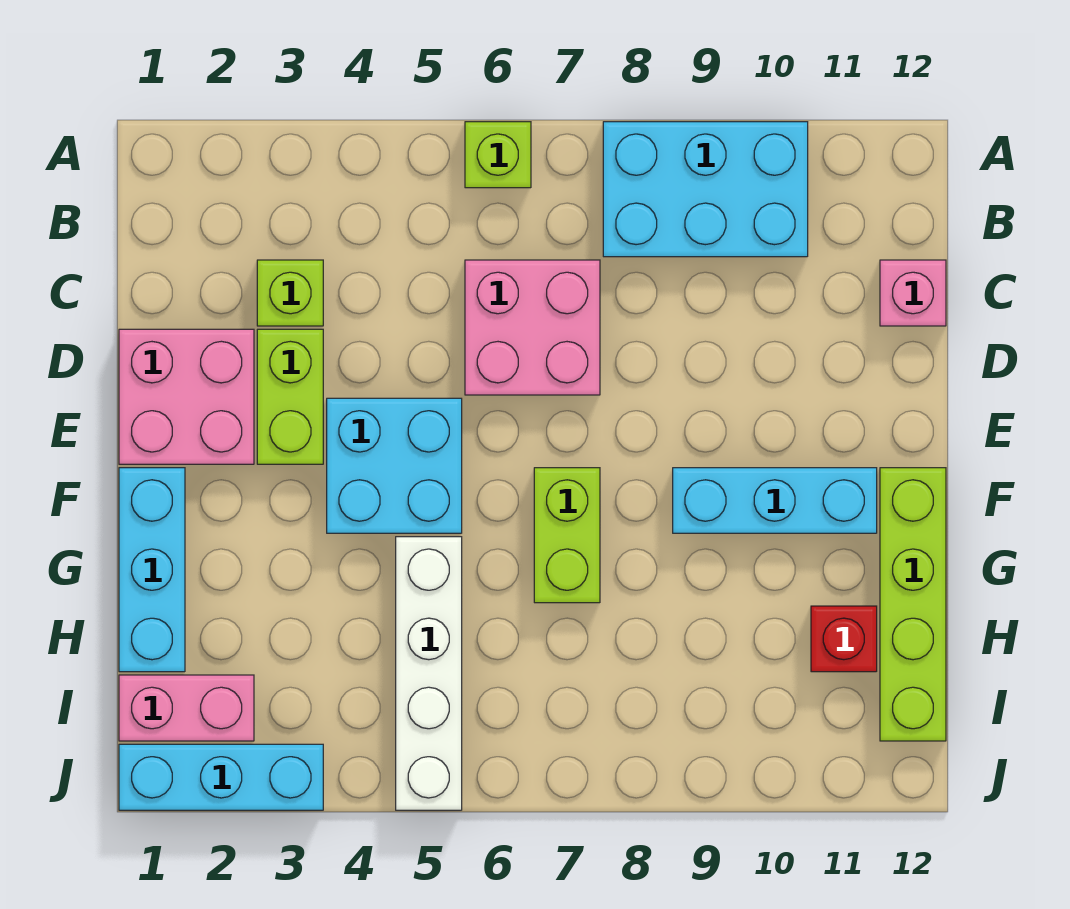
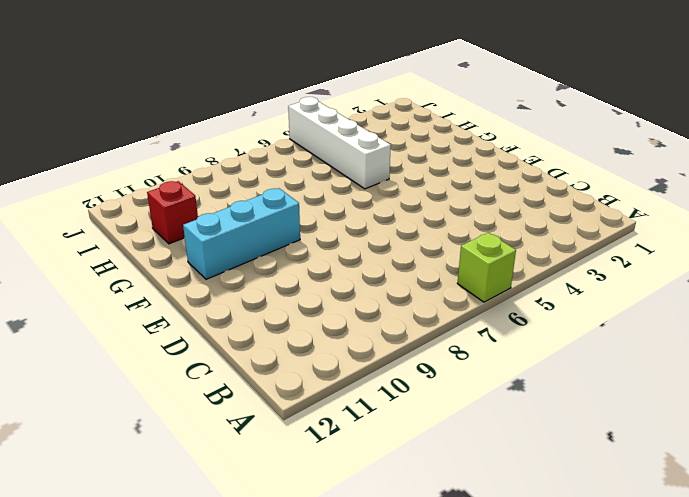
none -> cyan 2x3 brick [603,122,808,257]
none -> lime 1x1 brick [257,260,323,326]
none -> pink 2x2 brick [465,260,600,395]

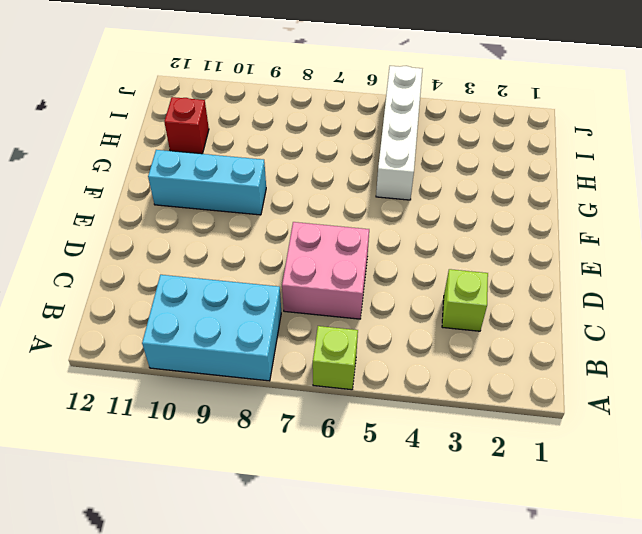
none -> pink 1x1 brick [880,260,946,326]
none -> pink 2x2 brick [119,329,254,464]
none -> lime 1x2 brick [257,329,323,464]

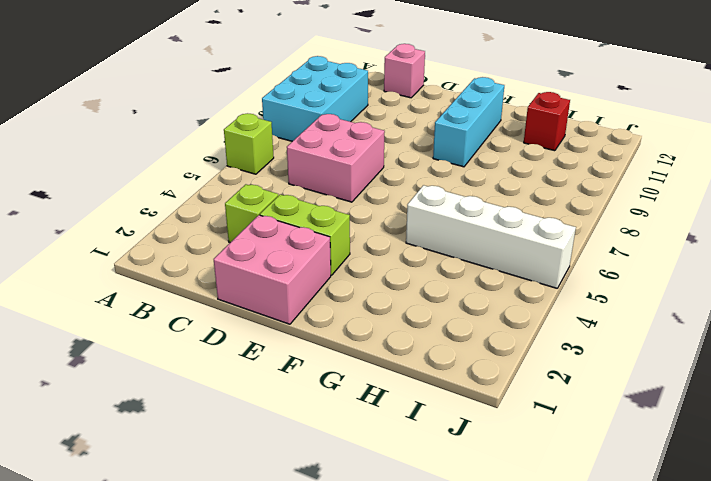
none -> cyan 2x2 brick [327,398,462,533]
none -> cyan 1x3 brick [119,468,185,672]
none -> lime 1x2 brick [534,468,600,603]

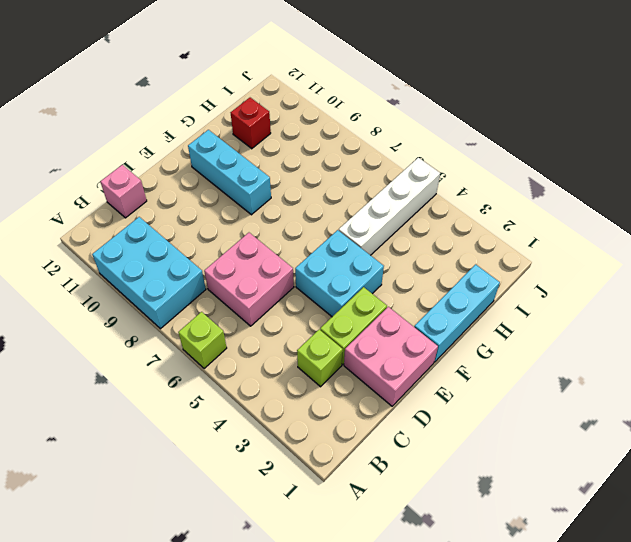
none -> lime 1x2 brick [534,468,600,603]
none -> lime 1x4 brick [880,468,946,741]
none -> pink 1x2 brick [119,675,254,741]

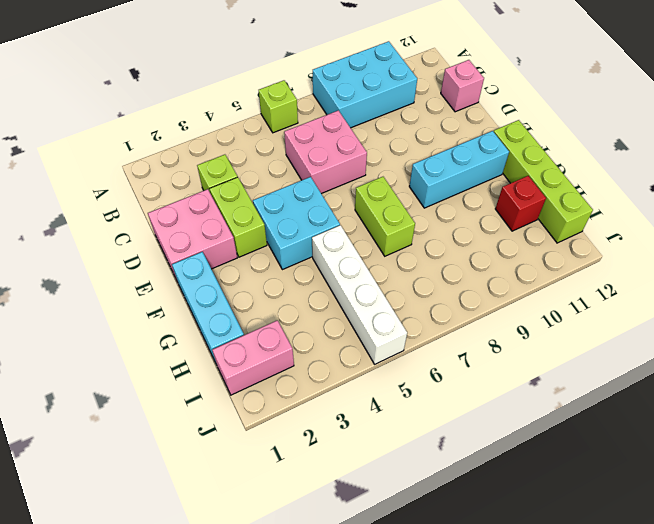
none -> cyan 1x3 brick [119,744,323,810]

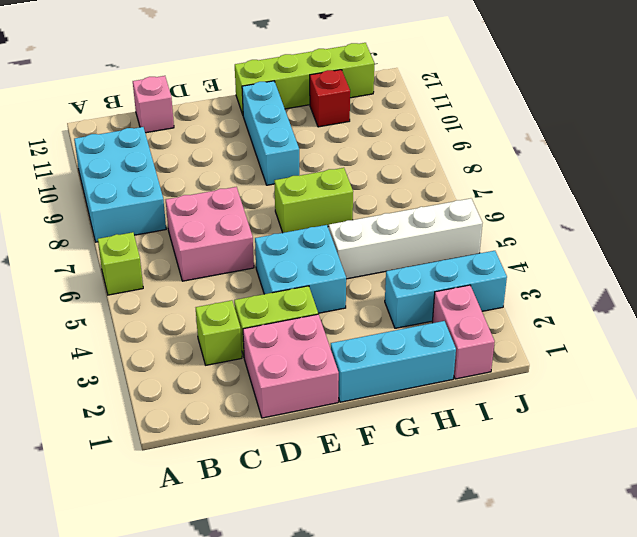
cyan 1x3 brick [385,251,507,328] -> cyan 1x3 brick turned to [119,744,323,810]

